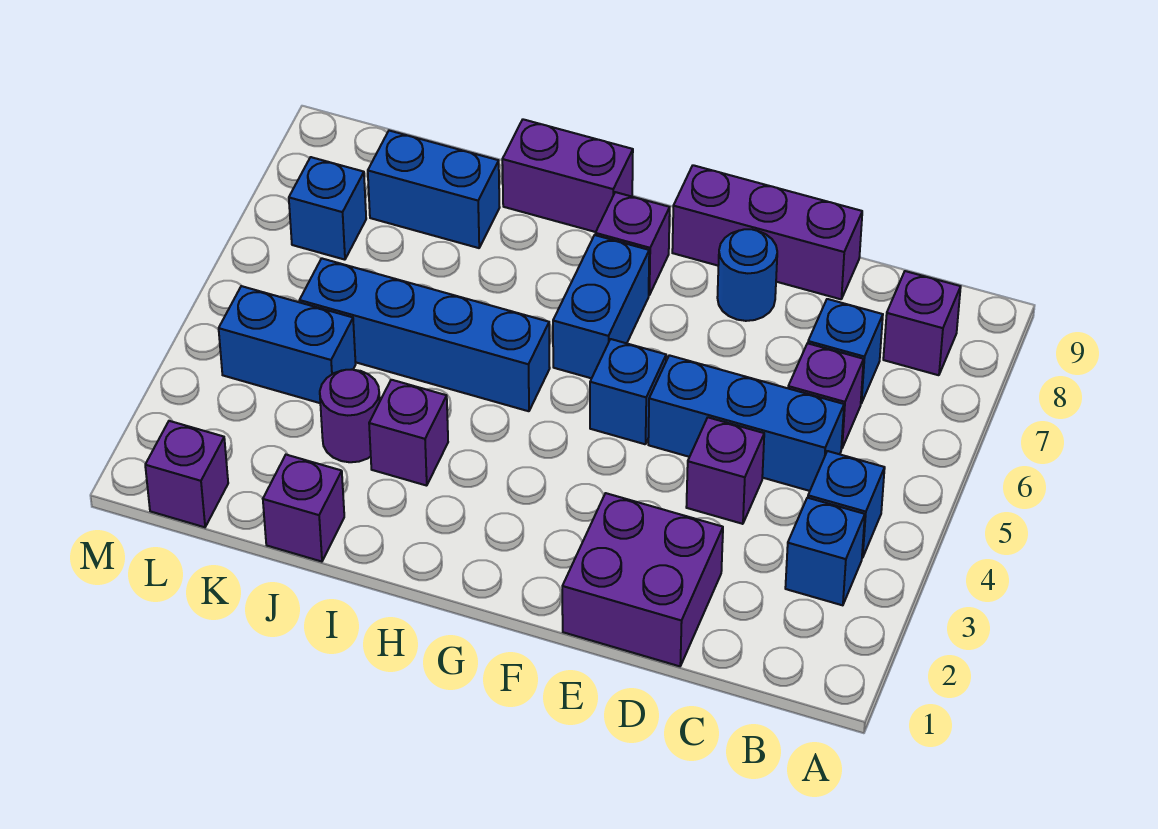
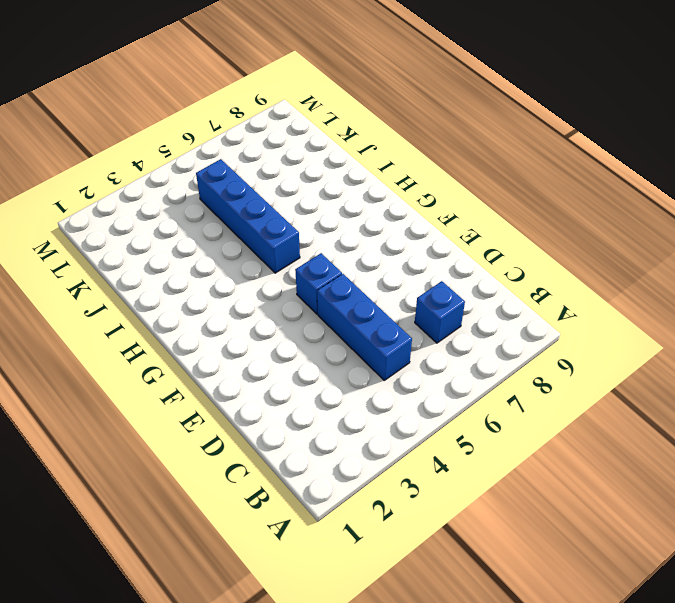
none -> blue 1x1 brick [785,498,865,605]
none -> blue 1x1 brick [808,451,885,558]
none -> purple 1x1 brick [883,271,961,375]

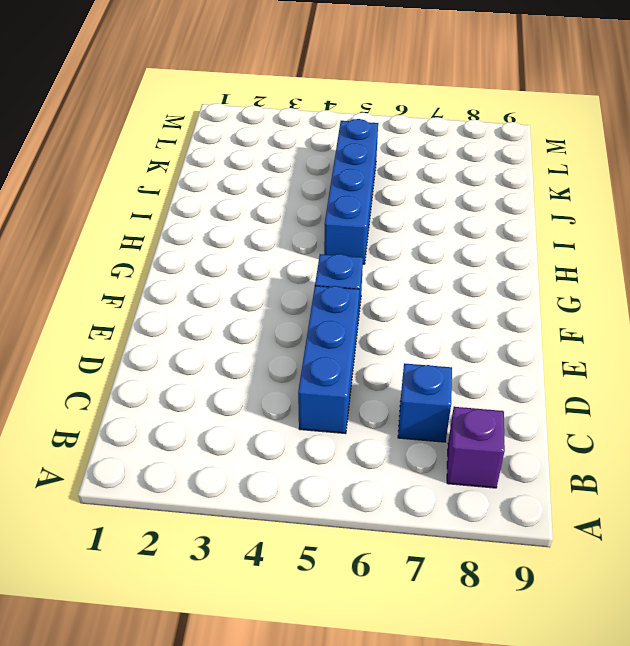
none -> blue 1x1 brick [785,498,865,605]
none -> blue 1x1 brick [808,451,885,558]
none -> purple 1x1 brick [788,343,864,449]

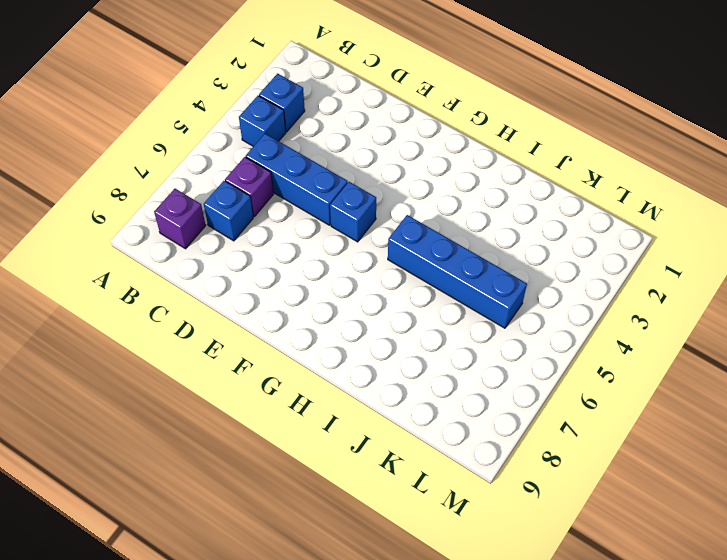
none -> purple 2x2 brick [562,493,723,666]
none -> purple 1x1 brick [686,417,764,524]
none -> purple 1x3 brick [672,165,862,299]

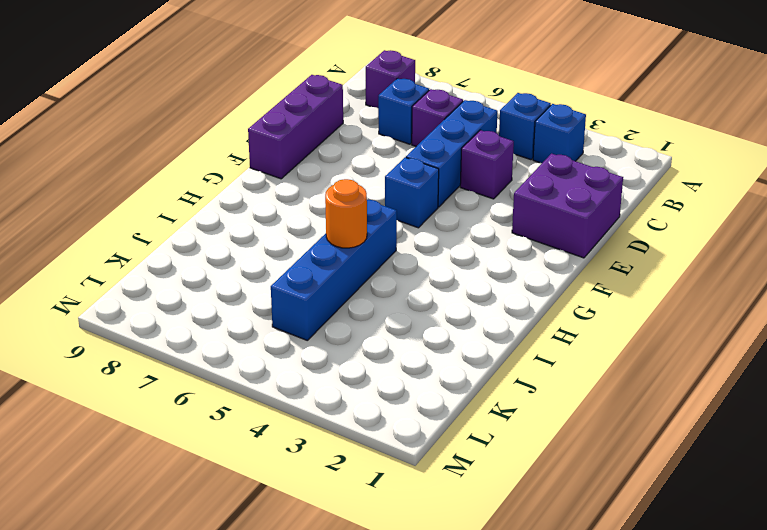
orange 1x1 round brick [325,179,367,248] -> none
none -> blue 1x1 round brick [717,229,777,321]
none -> blue 1x2 brick [553,235,649,378]
none -> purple 1x1 brick [595,192,670,295]

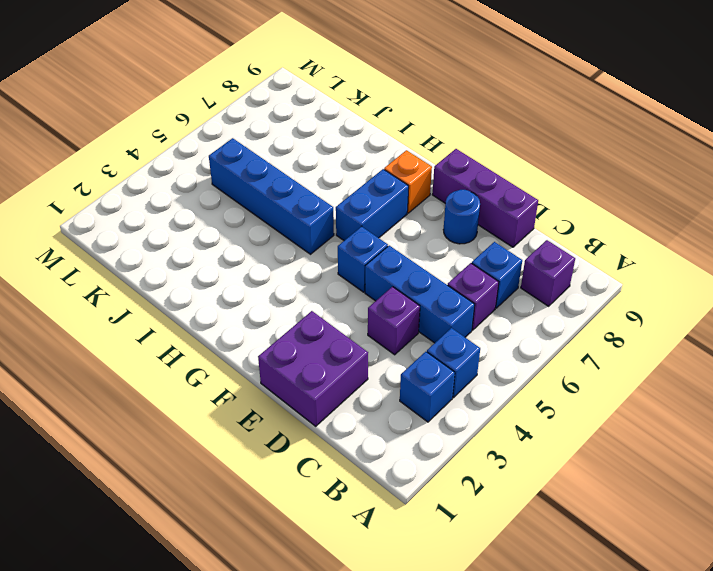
orange 1x1 brick [384,150,432,213] -> purple 1x1 brick [595,192,670,295]
none -> purple 1x2 brick [502,119,633,232]
none -> purple 1x1 brick [369,380,448,486]
none -> purple 1x1 brick [263,455,344,562]

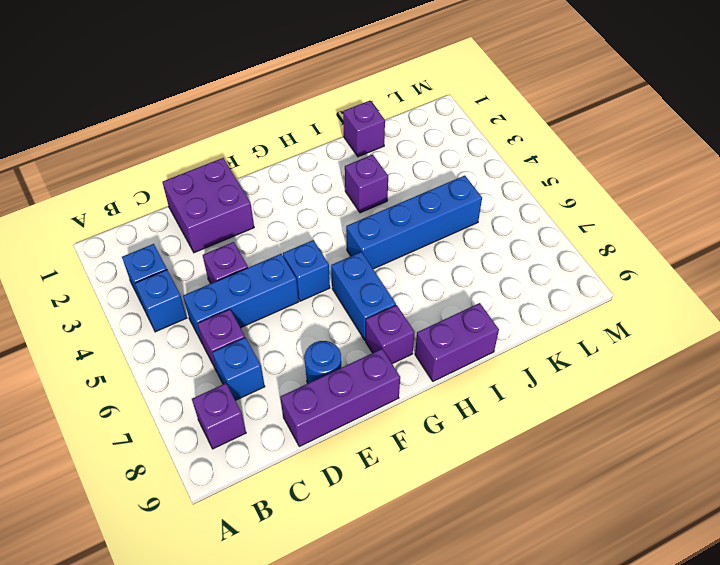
none -> purple 1x1 round brick [320,370,380,462]
none -> blue 1x2 brick [368,131,500,248]
none -> blue 1x2 brick [219,286,356,403]

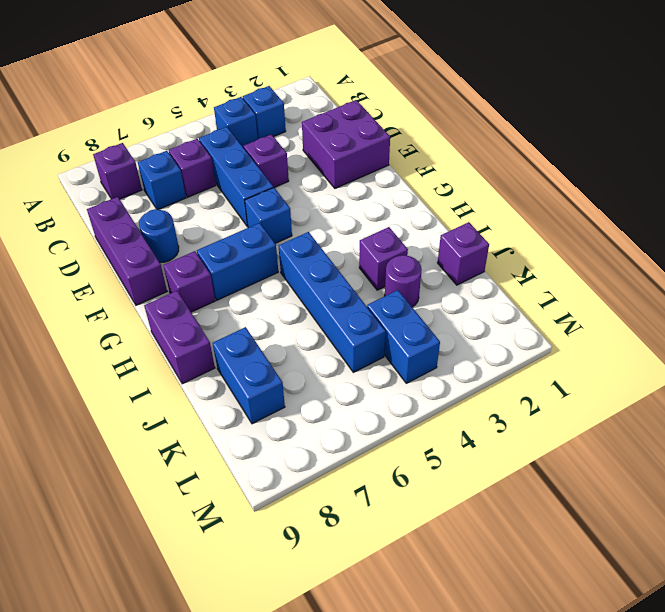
none -> purple 1x1 brick [145,421,228,527]
none -> blue 1x1 brick [289,157,366,260]

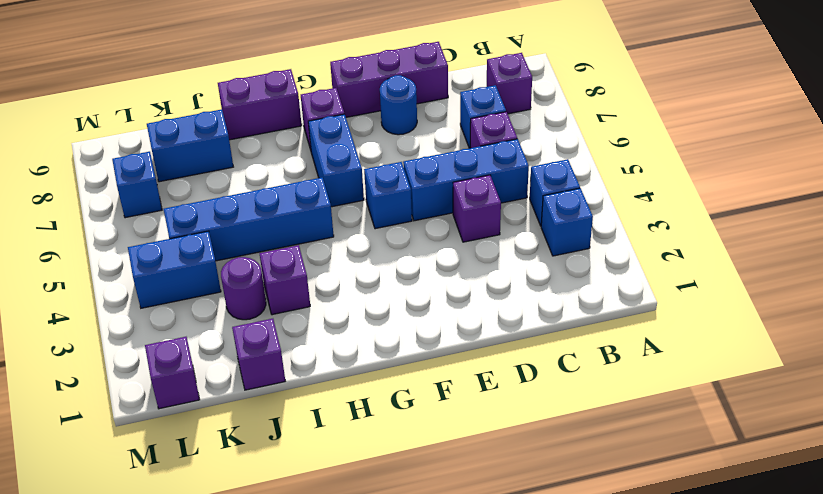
none -> purple 2x2 brick [562,493,723,666]

